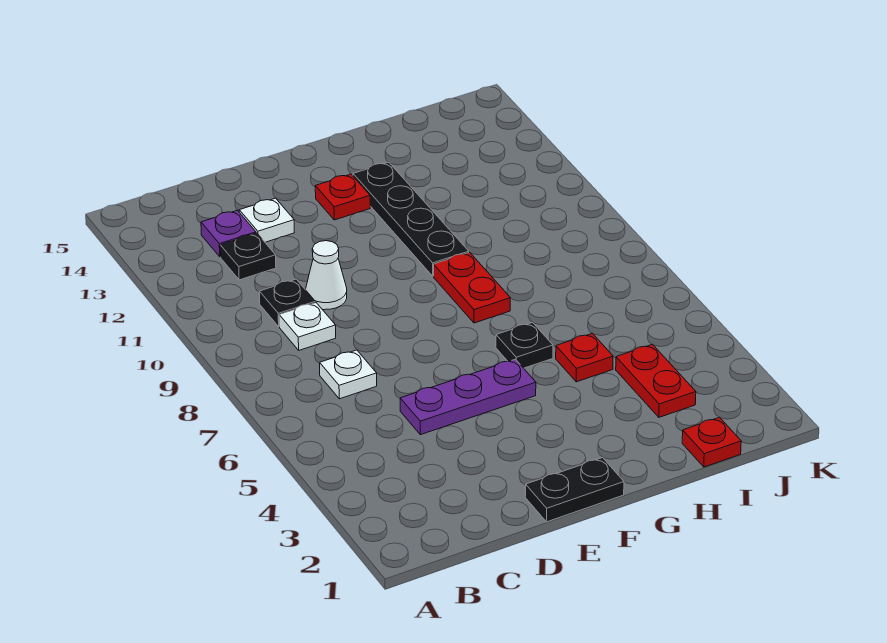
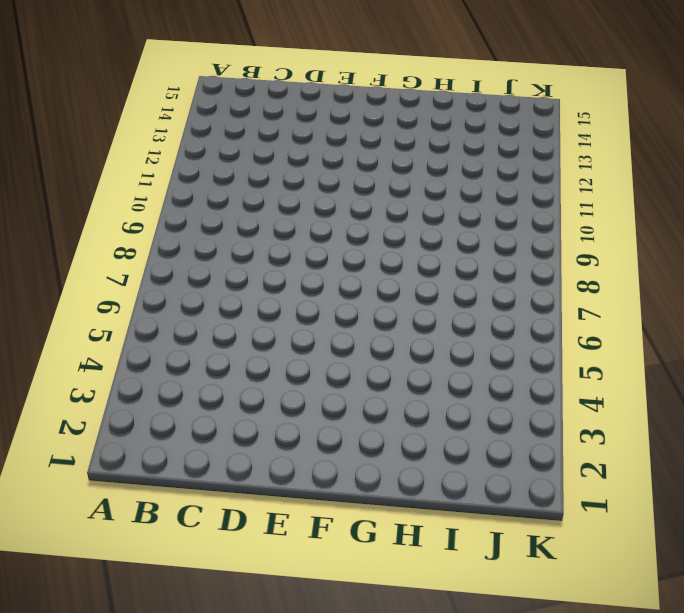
none -> white 1x1 plate [320,350,377,399]
none -> white 1x1 plate [279,303,336,350]
none -> black 1x1 plate [259,279,315,327]

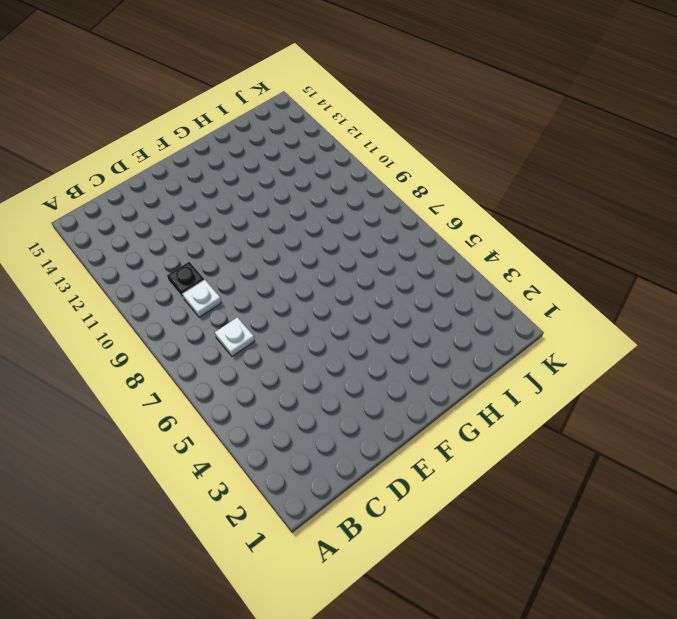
none -> black 1x1 plate [220,233,276,280]
none -> purple 1x1 plate [201,210,256,257]
none -> purple 1x3 plate [400,359,536,435]

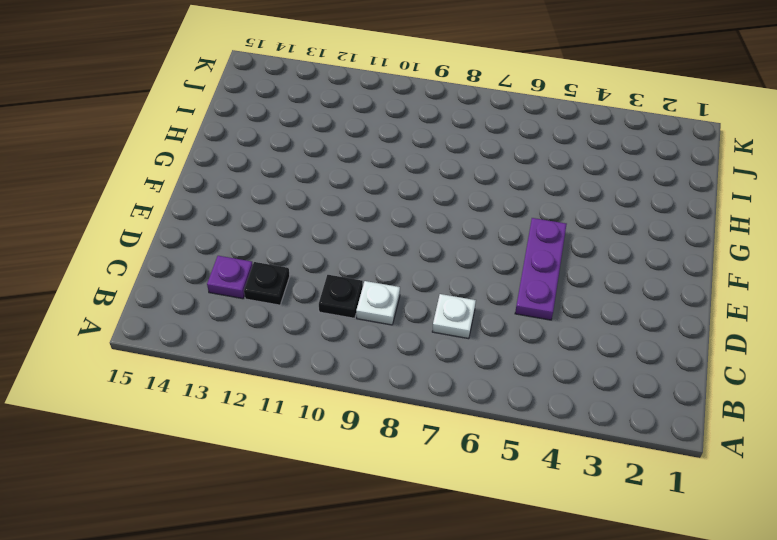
none -> white 1x1 cone [306,241,347,310]
none -> white 1x1 plate [239,198,294,242]
none -> black 1x2 plate [525,458,624,522]

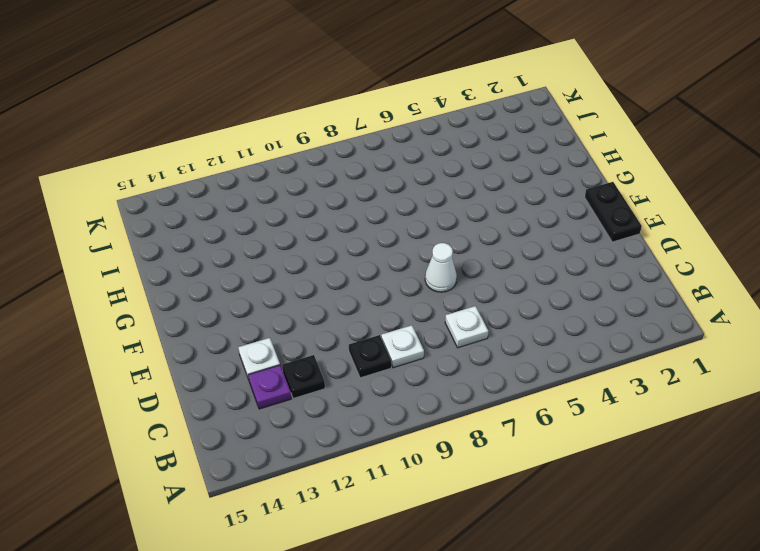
white 1x1 cone [425,243,457,292] -> white 1x1 cone moved to [306,241,347,310]
none -> purple 1x3 plate [400,359,536,435]
none -> red 1x1 plate [315,174,370,220]
none -> black 1x1 plate [496,322,553,368]

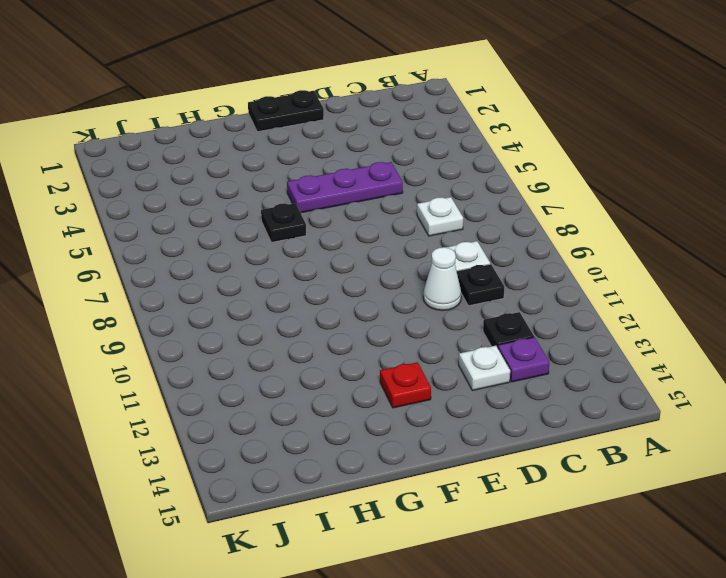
none -> red 1x2 plate [434,252,510,323]
none -> black 1x4 plate [353,162,469,276]
none -> red 1x1 plate [556,333,613,382]

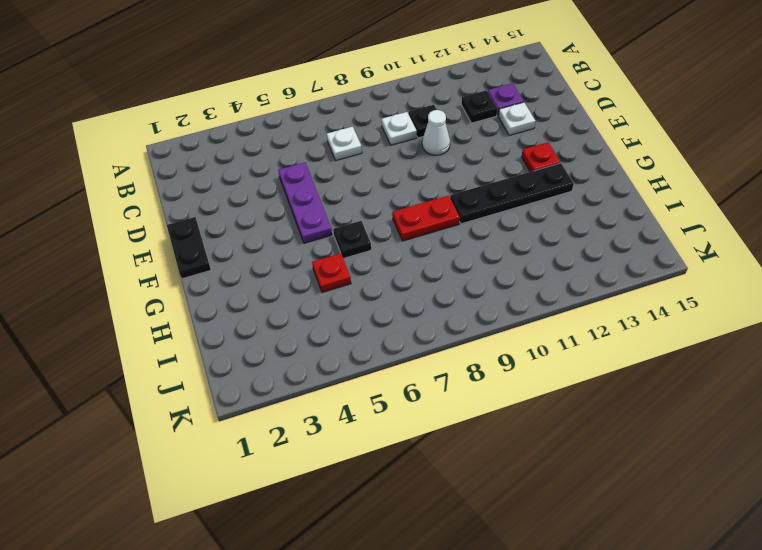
none -> red 1x1 plate [682,417,741,467]
none -> red 1x2 plate [616,344,696,417]

